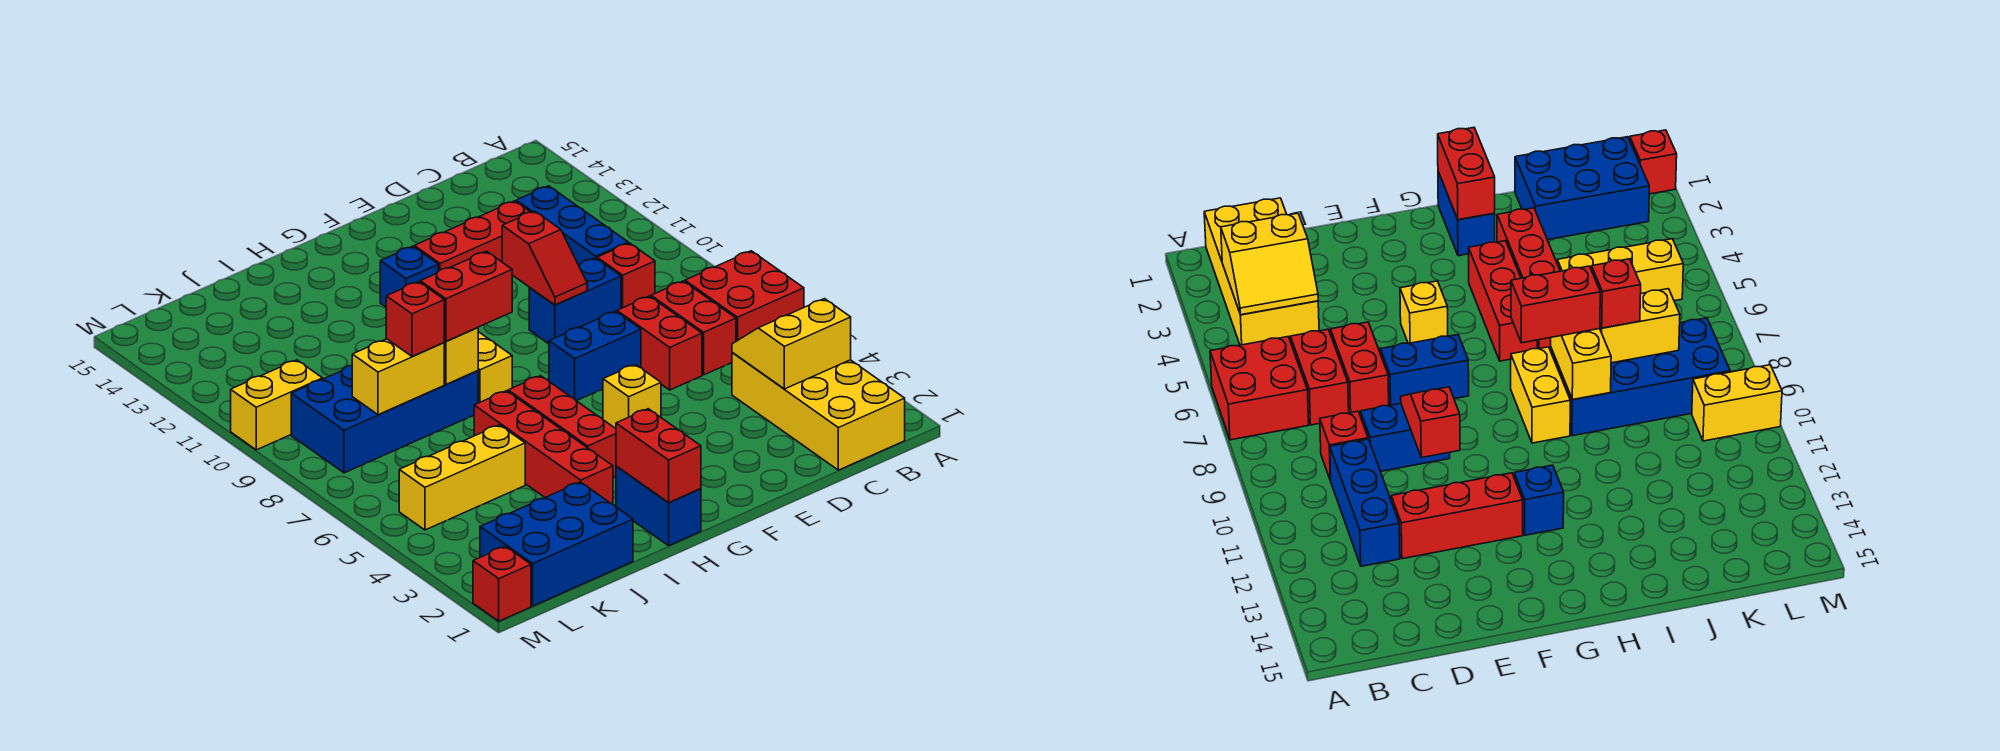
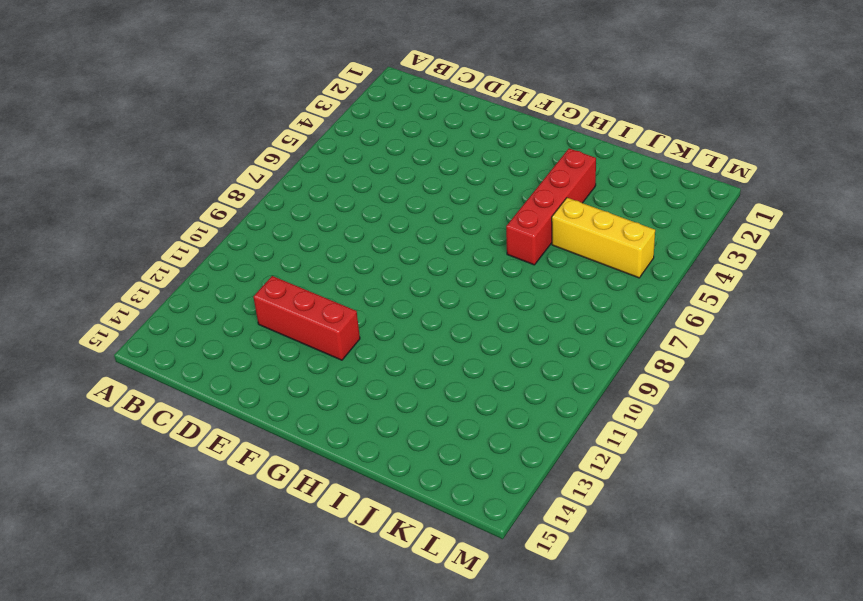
none -> red 2x2 brick [685,251,804,341]
none -> yellow 2x4 brick [732,352,905,470]
none -> red 1x2 brick [651,281,736,375]

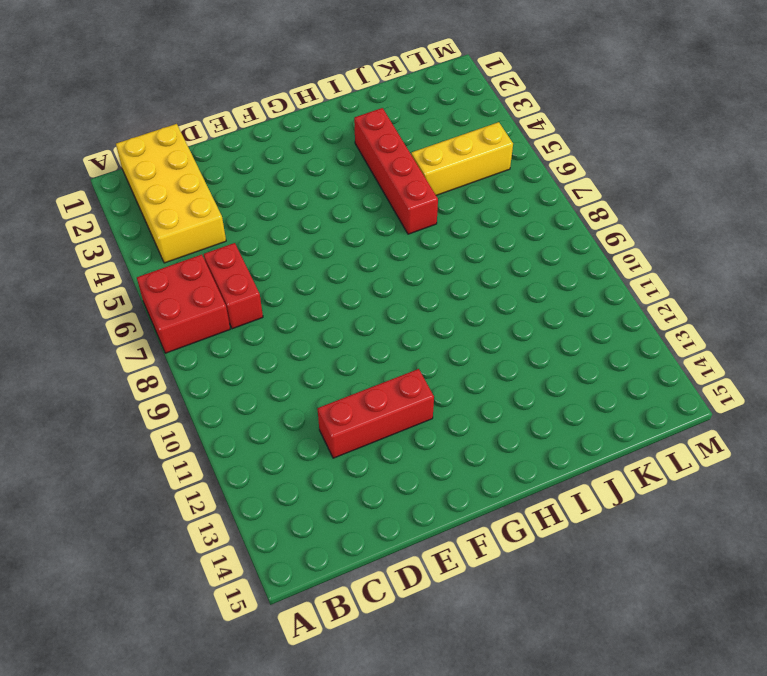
none -> red 1x1 brick [597,243,655,308]
none -> blue 1x3 brick [516,186,628,265]
none -> red 1x2 brick [617,296,702,390]

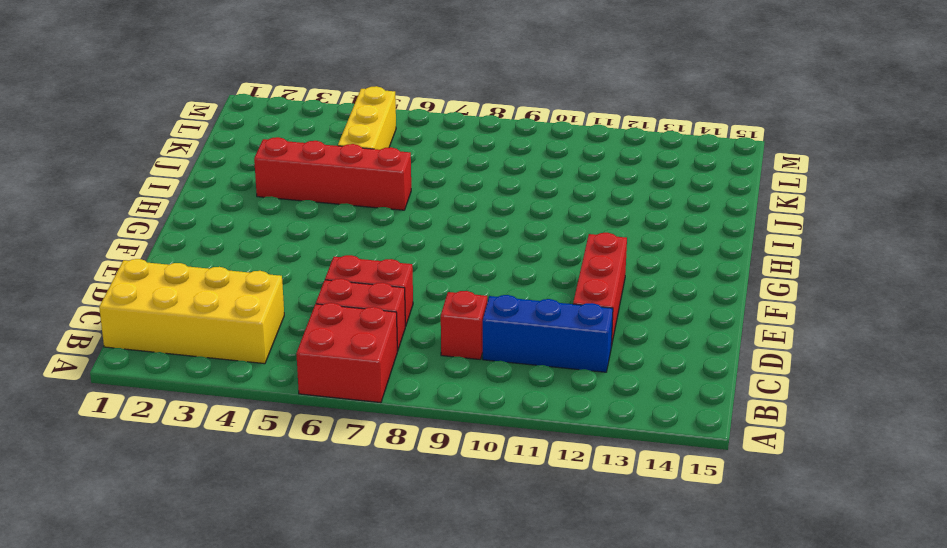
none -> blue 1x2 brick [529,258,621,344]
none -> blue 1x2 brick [549,311,641,401]
none -> yellow 1x1 brick [603,364,661,428]

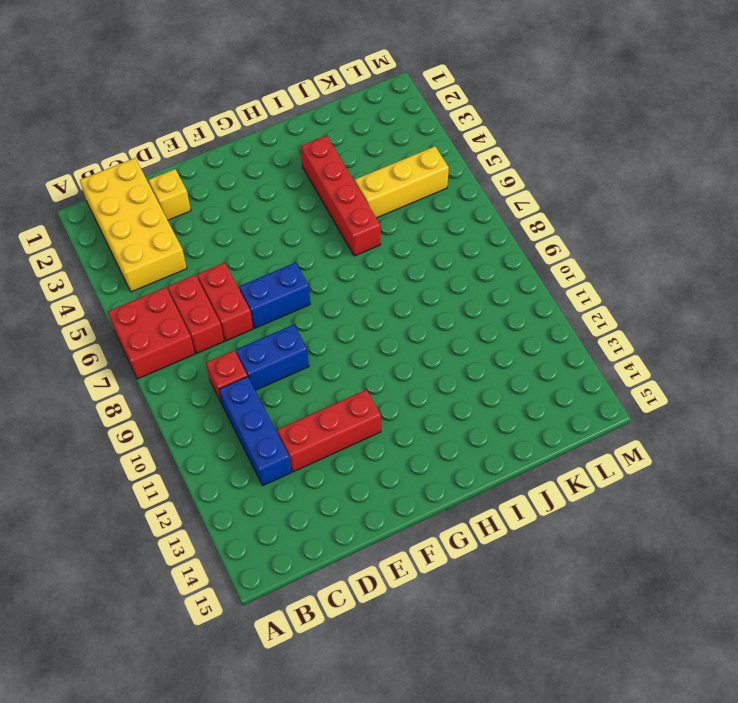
yellow 1x1 brick [149,169,191,220] -> yellow 1x1 brick moved to [603,364,661,428]
none -> blue 1x1 brick [380,246,438,307]
none -> blue 1x2 brick [616,466,701,546]
none -> red 1x3 brick [508,376,616,477]

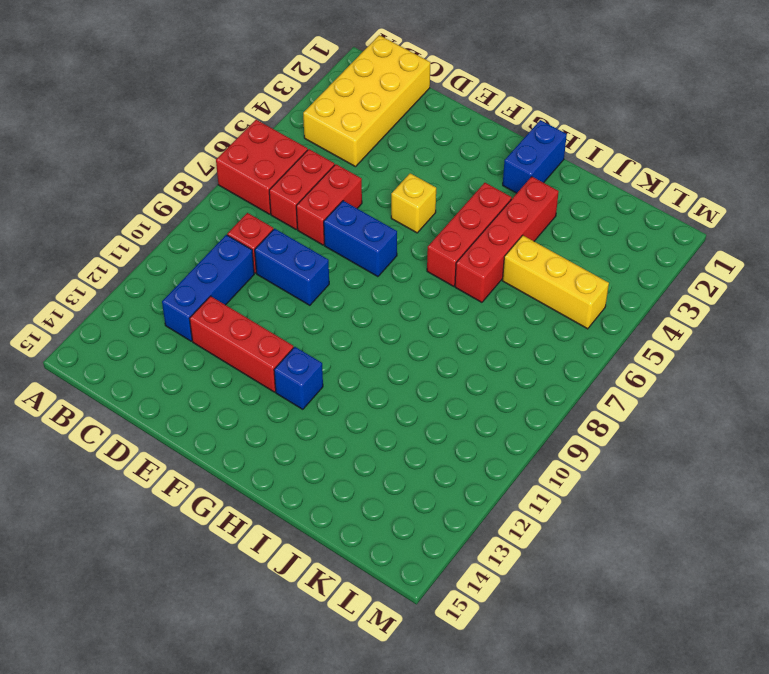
none -> yellow 1x2 brick [478,332,512,403]
none -> blue 2x4 brick [291,365,478,473]
none -> blue 2x3 brick [480,482,633,606]

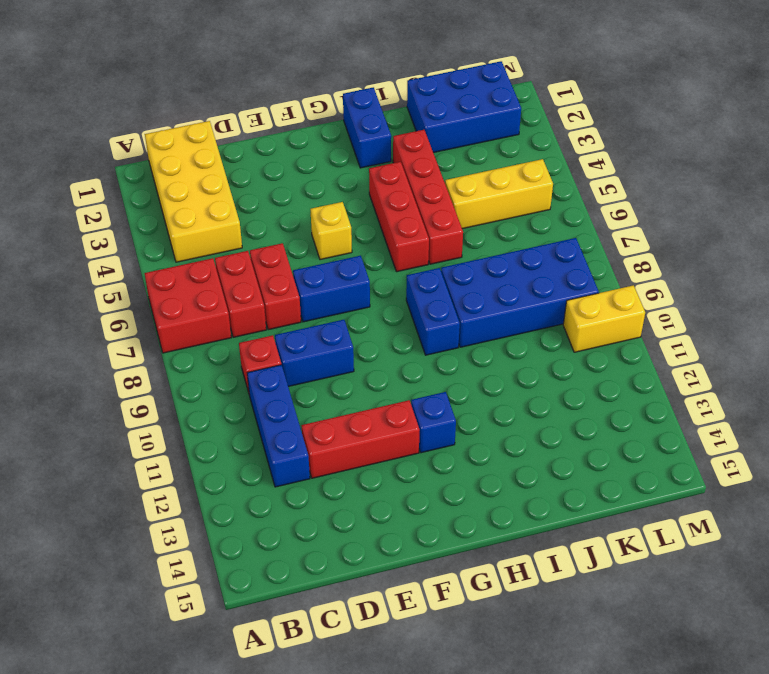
blue 1x2 brick [406,268,460,355] -> yellow 1x2 brick [478,332,512,403]
none -> red 1x1 brick [473,546,531,621]
none -> yellow 2x2 slope [732,299,851,389]
none -> red 1x2 slope [502,211,587,305]

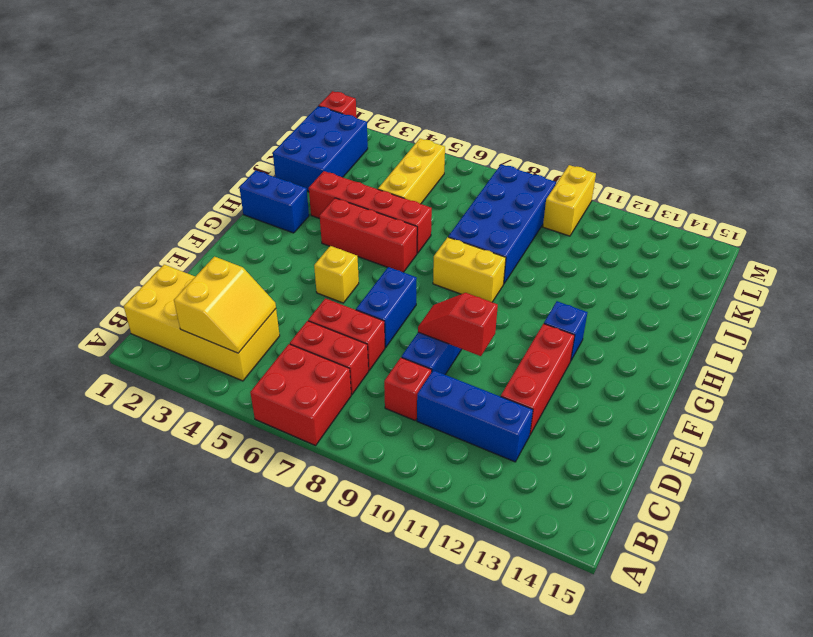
none -> red 1x2 brick [616,409,701,503]
none -> yellow 1x2 brick [444,328,478,385]
none -> yellow 1x2 brick [352,339,444,415]

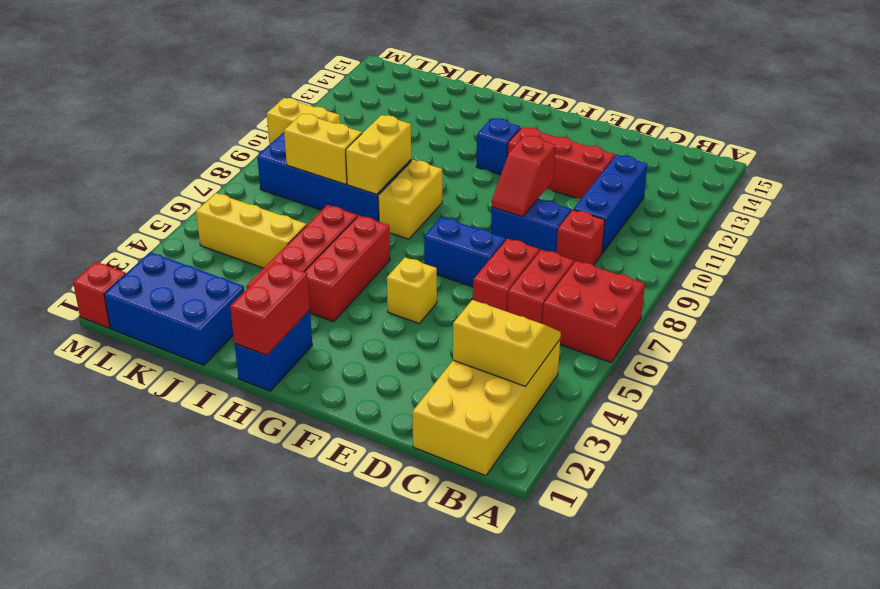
none -> red 1x2 brick [420,251,512,341]
none -> red 1x1 brick [386,282,444,356]

